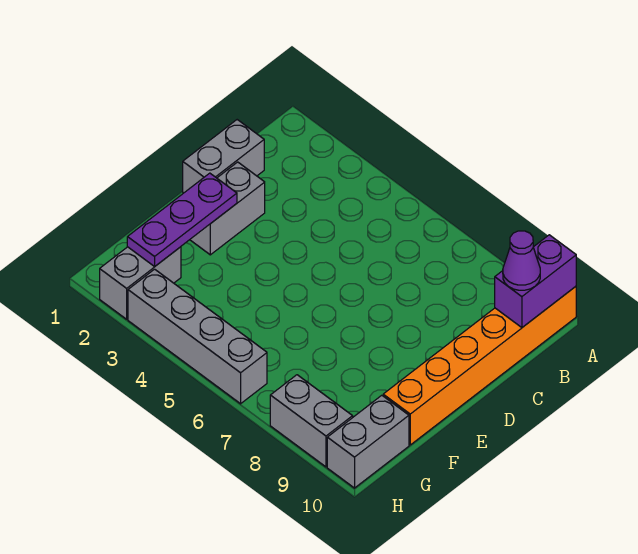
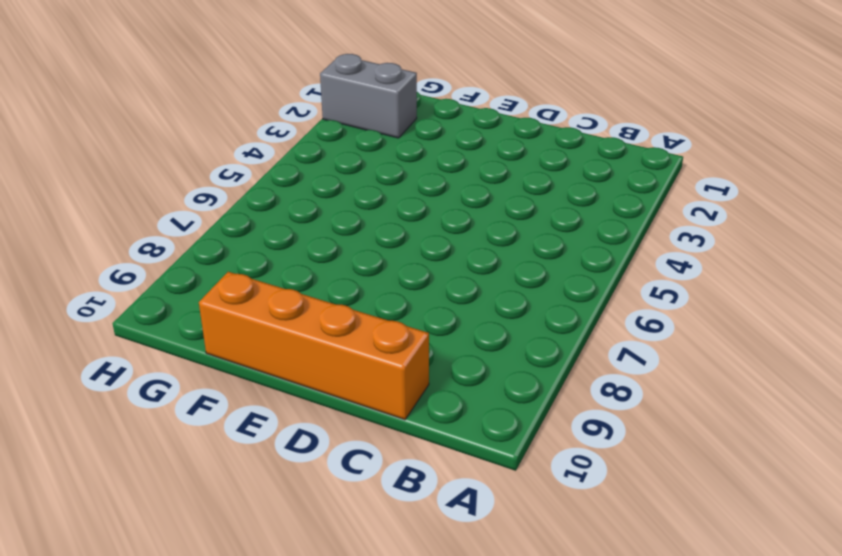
orange 1x4 brick [199,272,429,420] -> orange 1x6 brick [383,286,576,445]
none -> grey 1x2 brick [183,120,264,193]
none -> grey 1x2 brick [190,162,265,255]

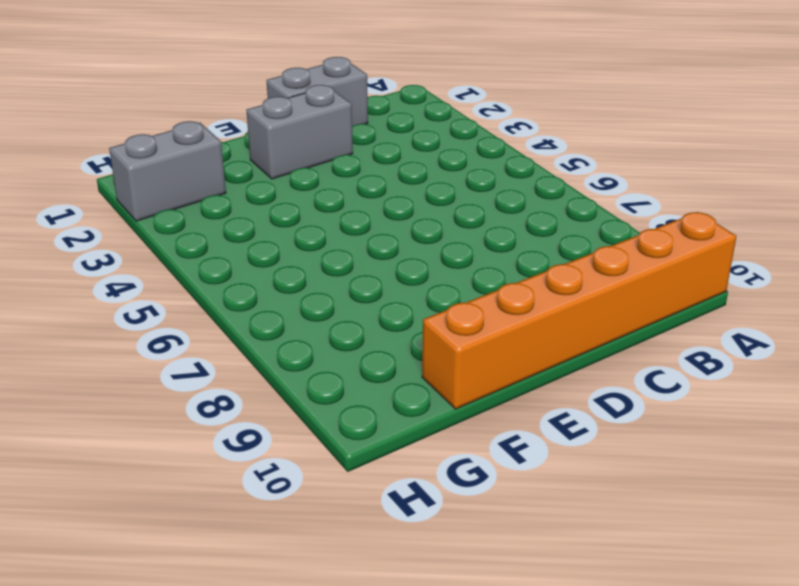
none -> grey 1x2 brick [327,395,409,488]
none -> grey 1x4 brick [128,269,267,404]

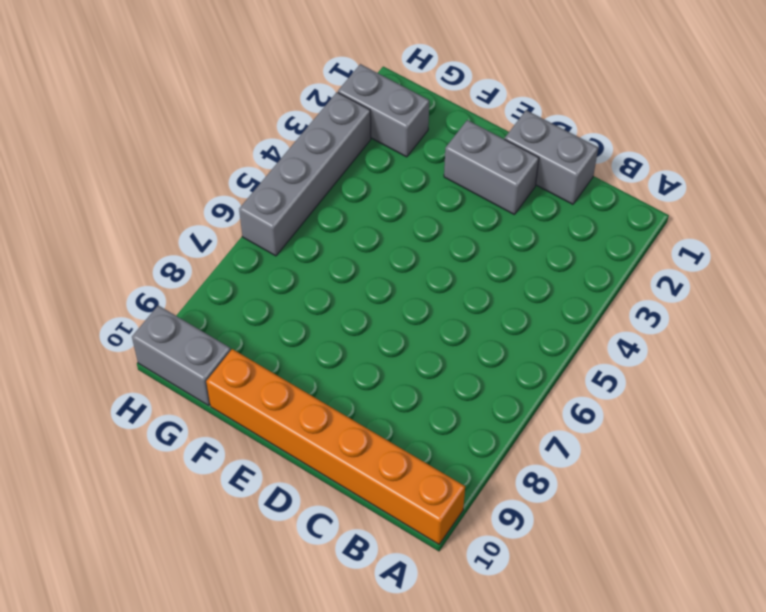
none -> grey 1x2 brick [270,375,353,467]
none -> purple 1x2 brick [495,235,576,328]

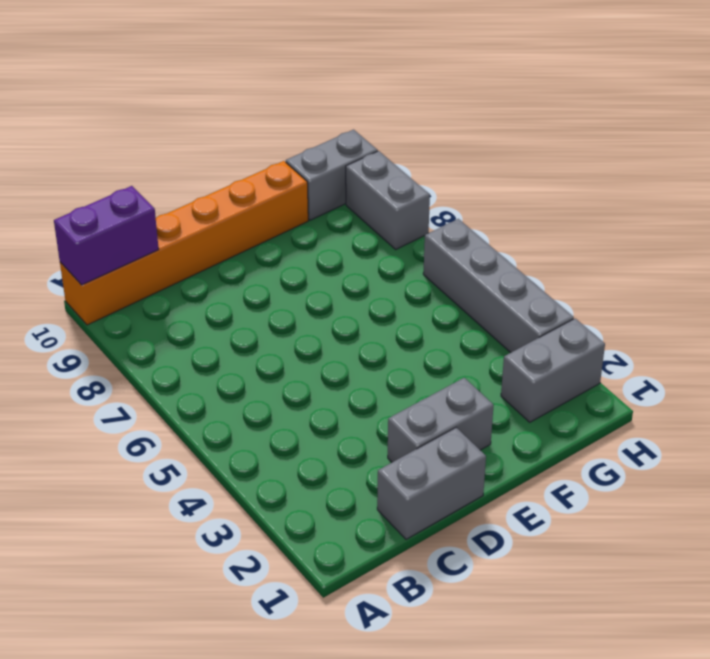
none -> purple 1x3 plate [127,173,237,266]
none -> purple 1x1 cone [503,231,540,290]

